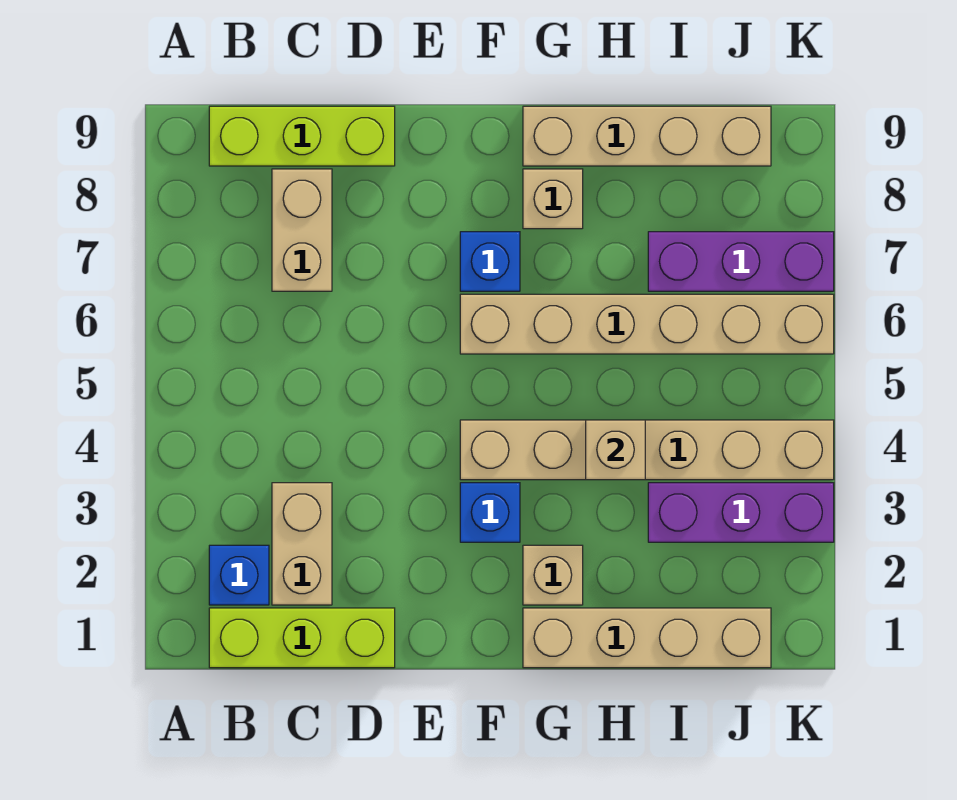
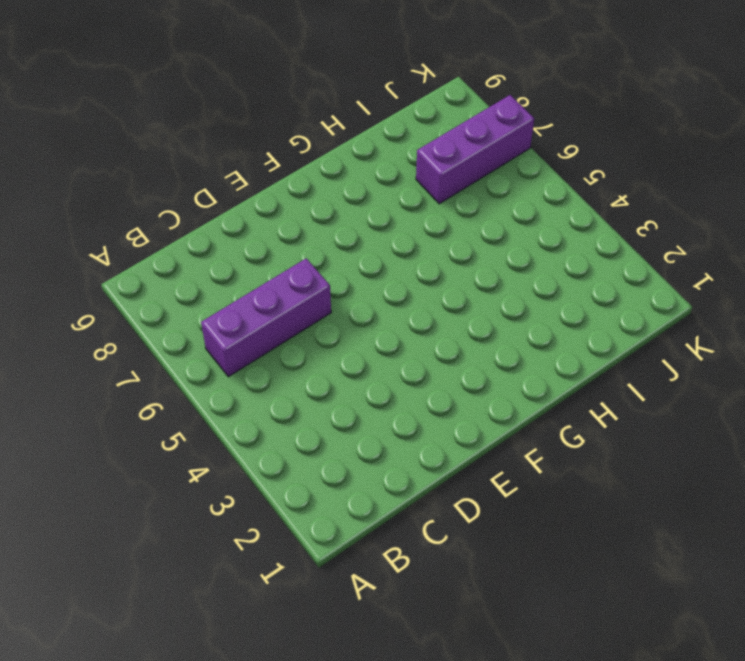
purple 1x3 brick [201,258,331,377] -> purple 1x3 brick moved to [648,483,834,542]
none -> lime 1x3 brick [209,608,395,668]
none -> blue 1x1 brick [209,545,269,605]
none -> lime 1x3 brick [209,106,395,166]

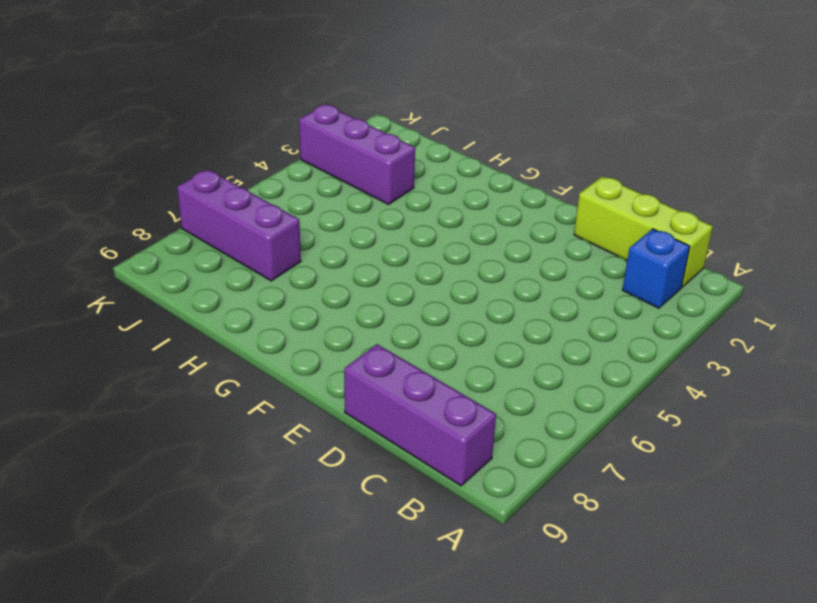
purple 1x3 brick [344,344,496,486] -> lime 1x3 brick [209,106,395,166]
none -> tan 1x2 brick [272,483,332,605]
none -> tan 1x2 brick [272,169,332,291]
none -> blue 1x1 brick [460,483,520,542]

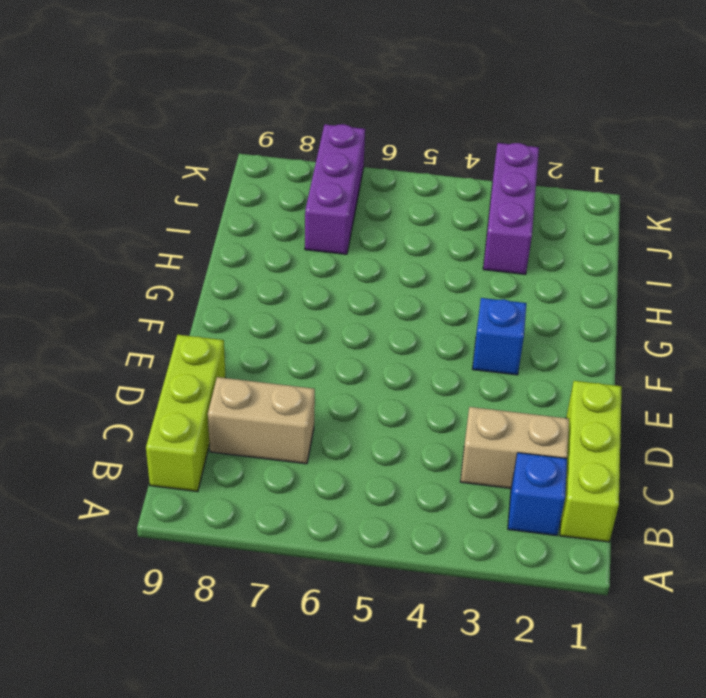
none -> tan 1x6 brick [460,420,834,480]
none -> tan 1x6 brick [460,294,834,354]
none -> blue 1x1 brick [460,232,520,291]

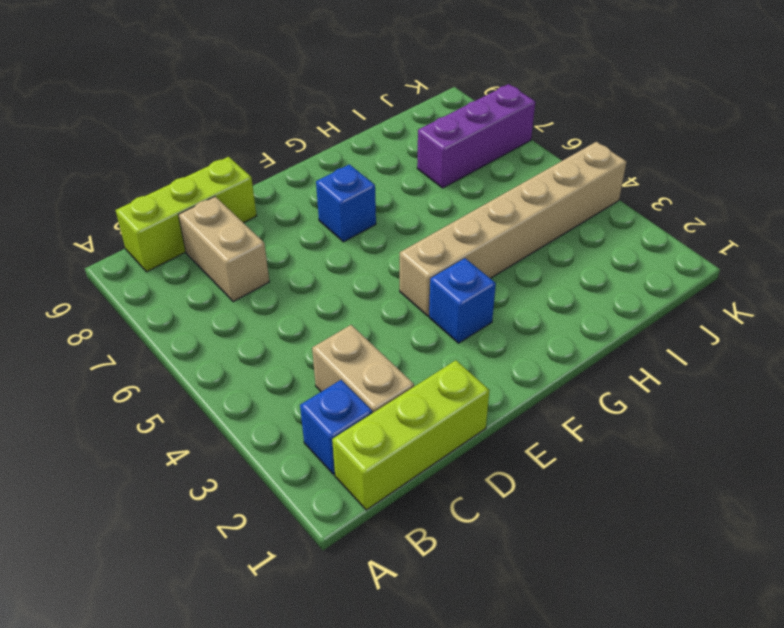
none -> tan 1x6 brick [460,294,834,354]
none -> tan 1x4 brick [523,608,771,668]
none -> tan 1x1 brick [523,545,583,605]

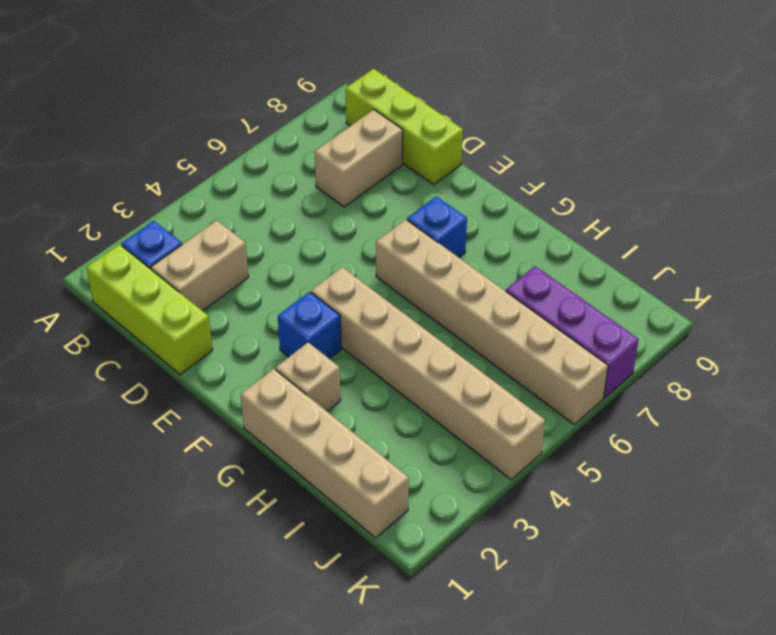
none -> tan 1x1 brick [523,169,583,229]
none -> tan 1x4 brick [523,106,771,166]
none -> purple 1x3 brick [648,483,834,542]

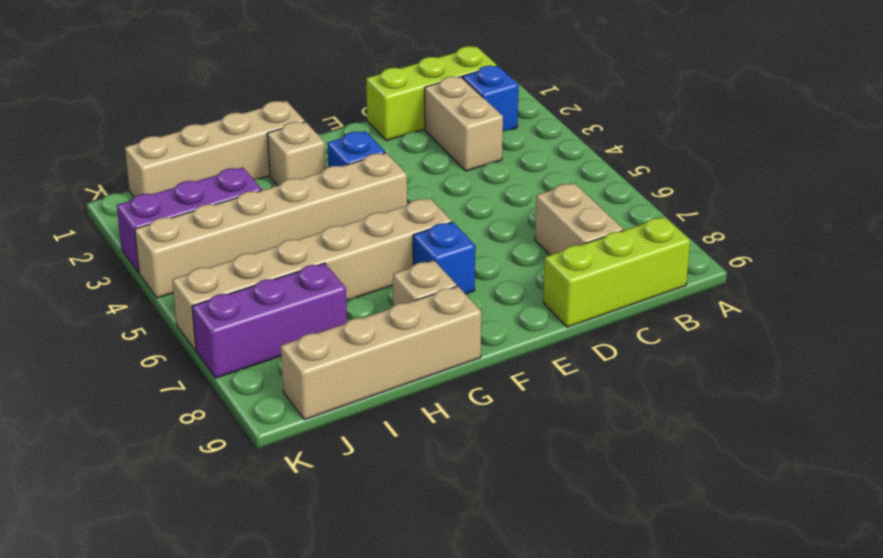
none -> tan 1x1 brick [586,420,645,480]

